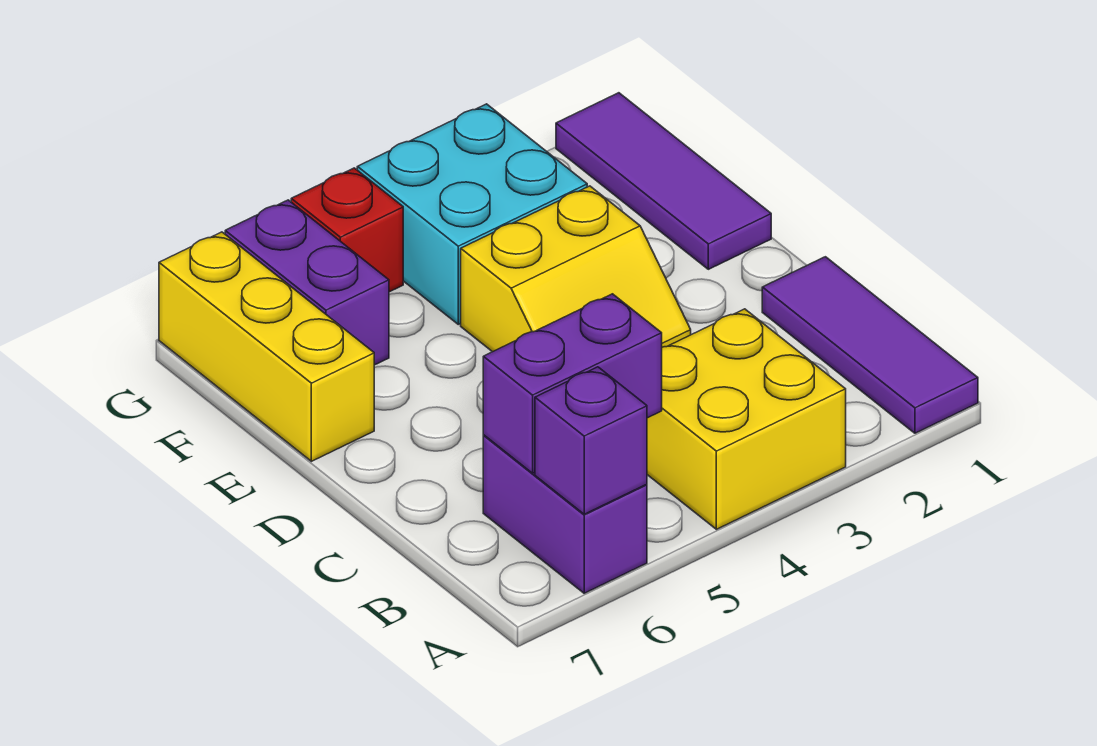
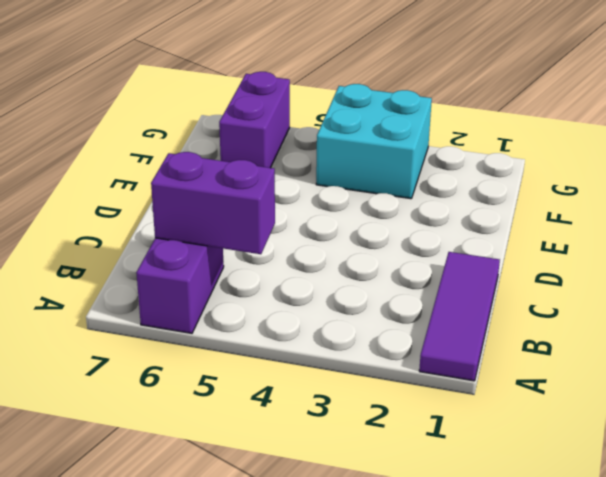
none -> yellow 2x2 brick [647,309,846,529]
none -> yellow 2x2 slope [461,186,691,352]

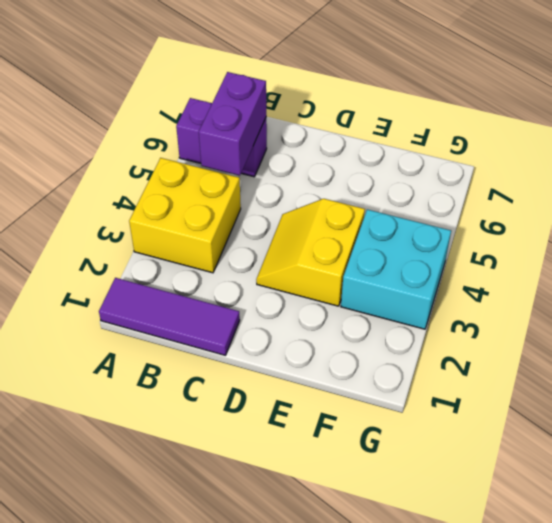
none -> purple 1x3 tile [556,93,771,269]
none -> yellow 1x3 brick [159,232,374,461]

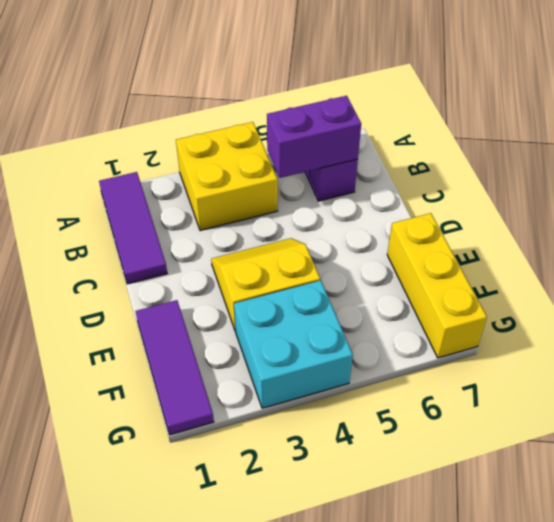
none -> purple 1x2 brick [225,200,389,365]
none -> red 1x1 brick [291,168,403,292]

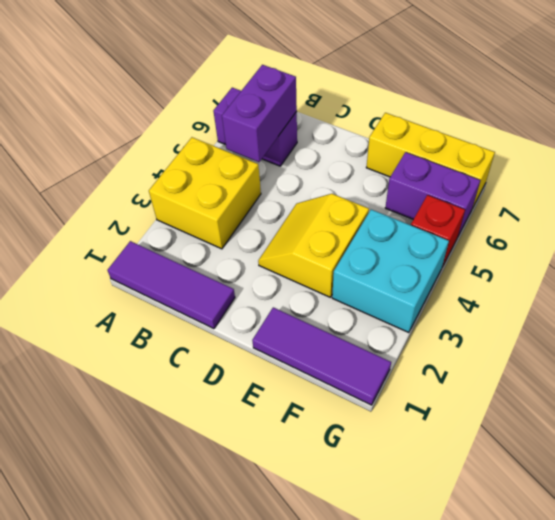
none -> purple 1x1 brick [535,367,647,514]

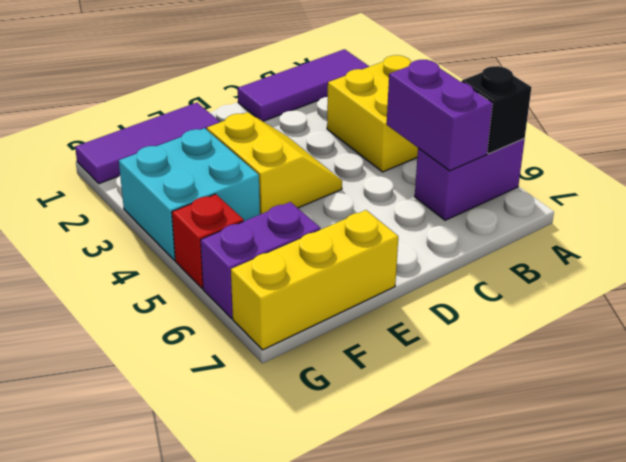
black 1x1 brick [462,66,531,154] -> purple 1x1 brick [535,367,647,514]

